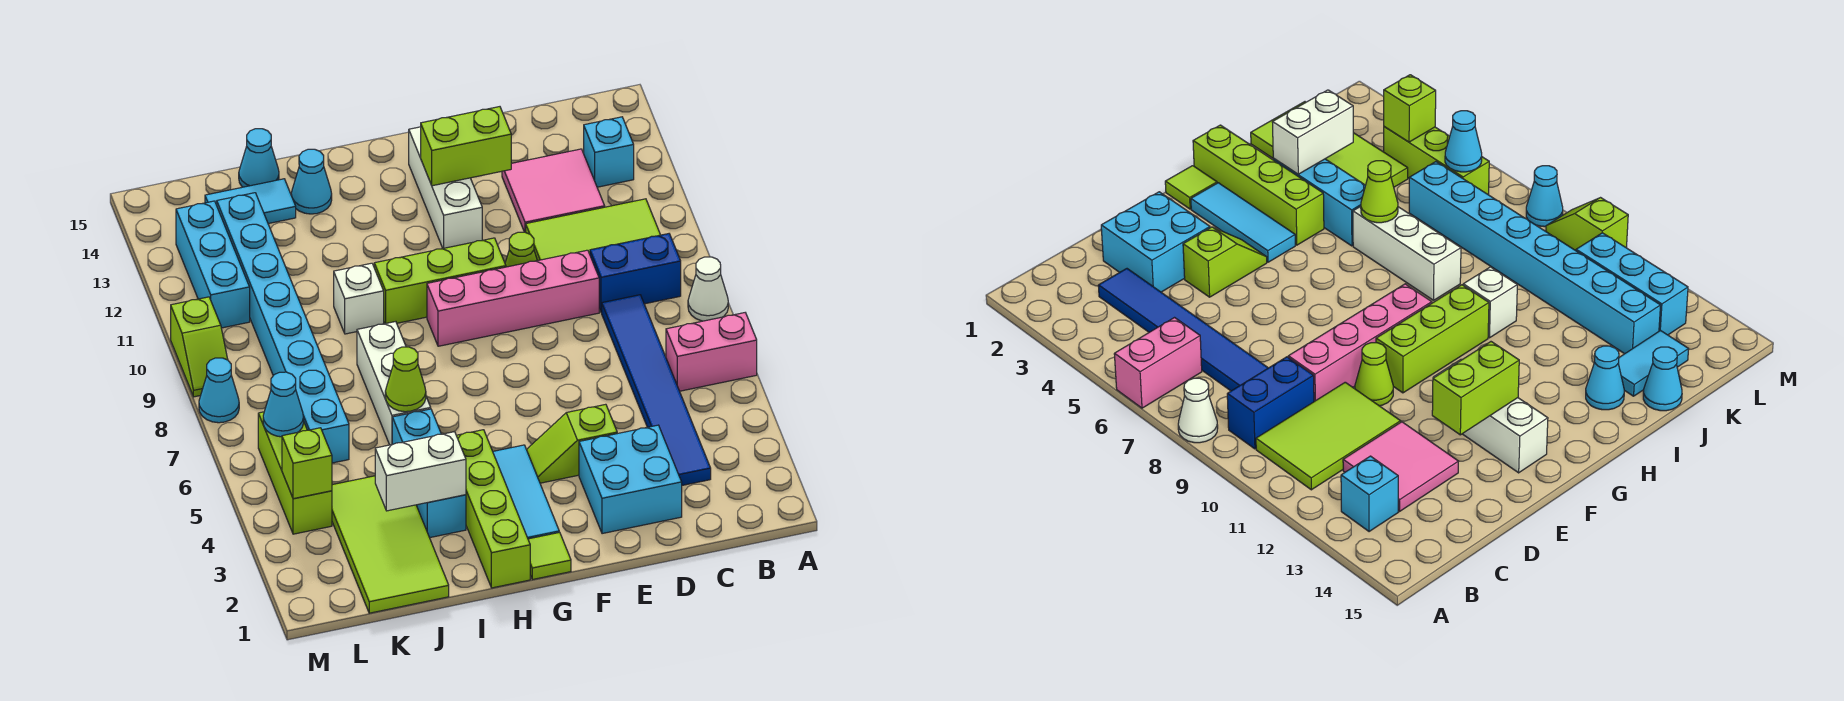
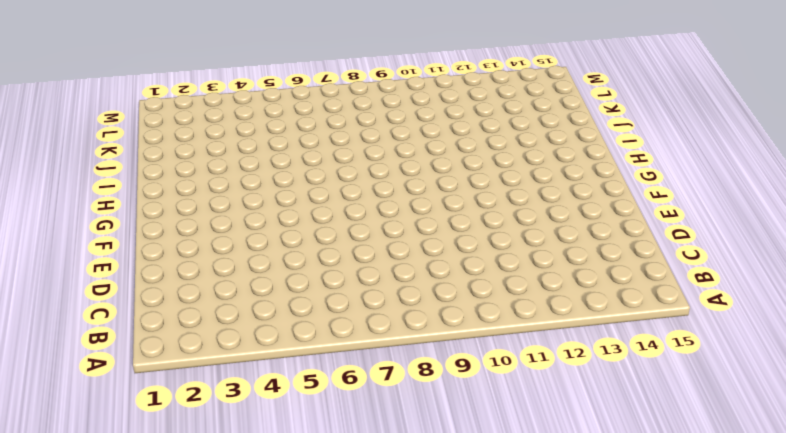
none -> pink 1x2 brick [666,313,757,391]
none -> white 1x1 cone [688,257,728,321]
none -> blue 1x2 brick [590,234,681,313]
none -> lime 2x3 tile [526,199,660,261]

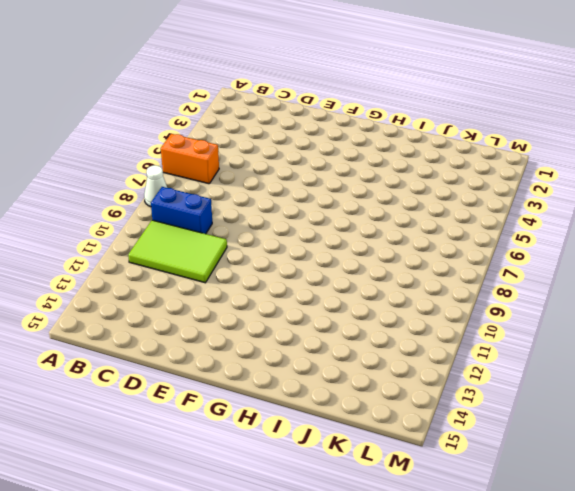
orange 1x2 brick [161,134,219,184] -> pink 1x2 brick [666,313,757,391]
none -> cyan 1x1 brick [584,117,634,187]
none -> blue 1x6 tile [602,295,711,485]
none -> pink 2x2 tile [502,149,605,232]
none -> cyan 2x2 brick [579,425,682,534]

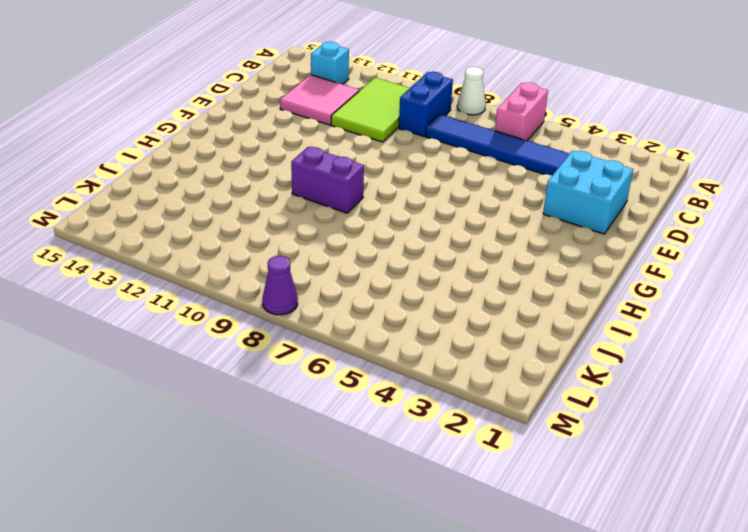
purple 1x2 brick [291,147,364,213] -> lime 1x3 brick [374,238,506,324]
purple 1x1 cone [262,256,298,315] -> cyan 1x1 cone [199,358,239,423]
none -> pink 1x4 brick [427,250,599,346]
none -> lime 1x2 slope [527,404,617,483]
none -> lime 1x1 cone [505,232,537,267]
none -> white 1x3 brick [409,127,482,248]

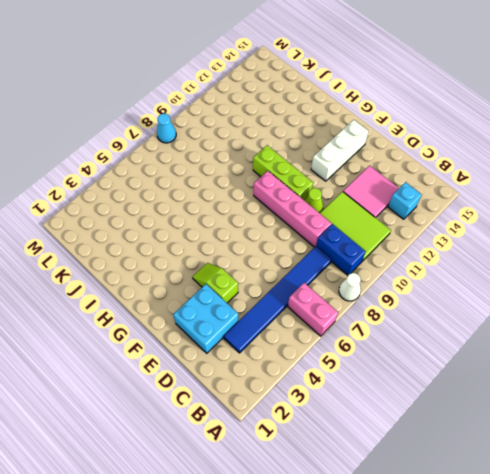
none -> lime 1x1 tile [528,532,571,580]
none -> cyan 1x3 tile [493,445,559,539]
none -> lime 1x4 brick [456,430,530,588]
none -> cyan 1x3 brick [392,409,466,538]

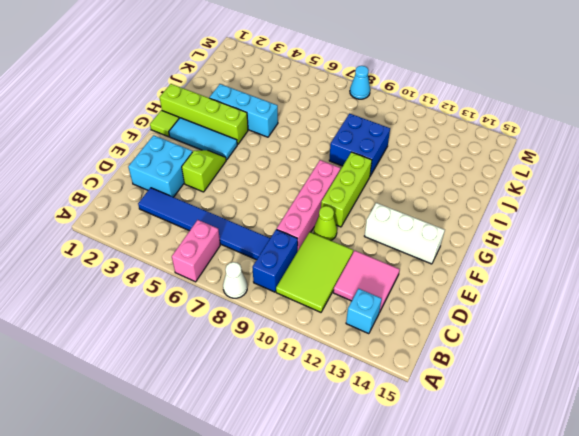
blue 2x2 brick [329,114,390,176] -> white 1x1 brick [334,263,384,334]
none -> white 1x3 brick [357,322,431,445]
none -> cyan 1x1 cone [291,149,332,214]
none -> lime 2x4 tile [332,476,449,613]
none -> cyan 1x2 tile [205,179,296,224]

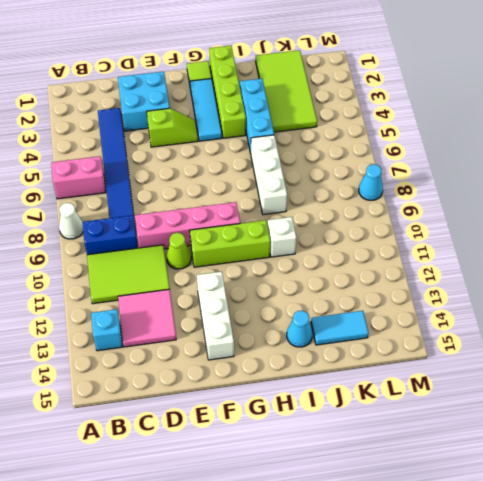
none -> cyan 1x1 cone [239,129,279,187]
none -> cyan 1x8 brick [217,193,349,463]
none -> lime 1x3 brick [258,412,332,534]
none -> cyan 1x3 brick [176,201,250,328]

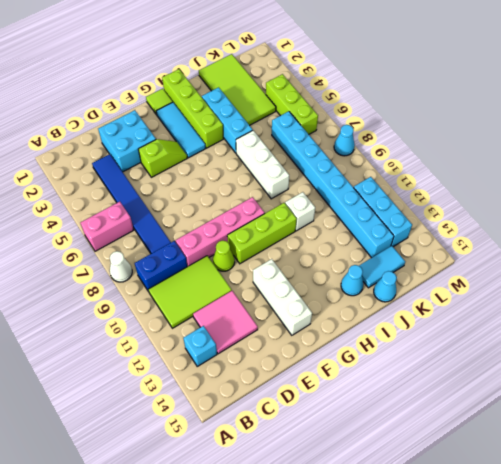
none -> lime 1x2 slope [171,297,228,397]
none -> lime 1x2 brick [421,107,511,186]
none -> white 1x2 brick [375,432,466,511]
none -> lime 1x1 cone [385,347,426,412]

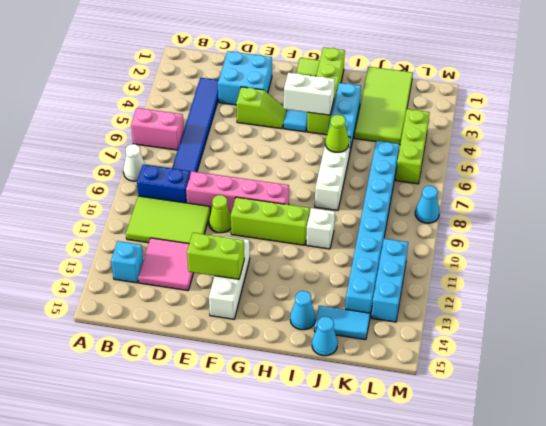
white 1x2 brick [284,73,335,115] -> white 1x2 brick moved to [375,432,466,511]
none -> lime 1x2 slope [171,297,228,397]
none -> lime 1x1 brick [282,428,332,499]
none -> cyan 1x1 cone [263,372,304,437]

